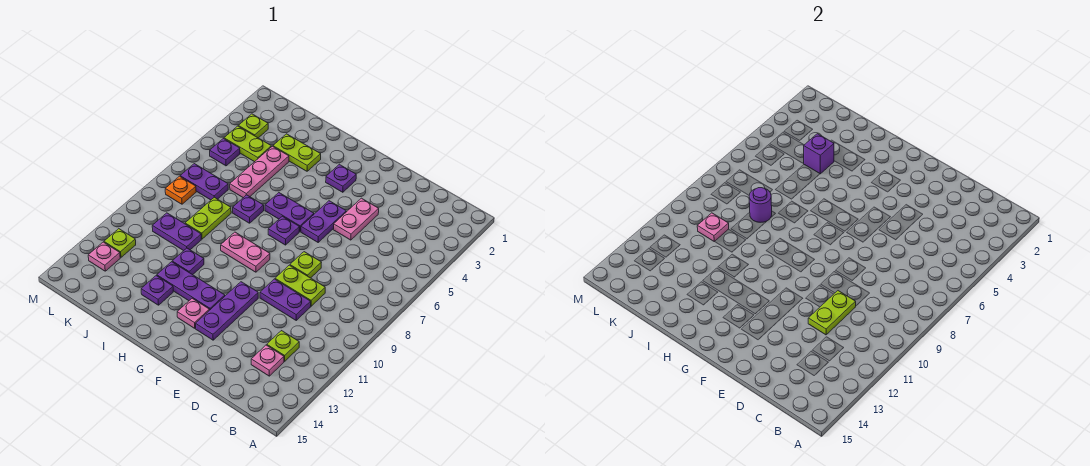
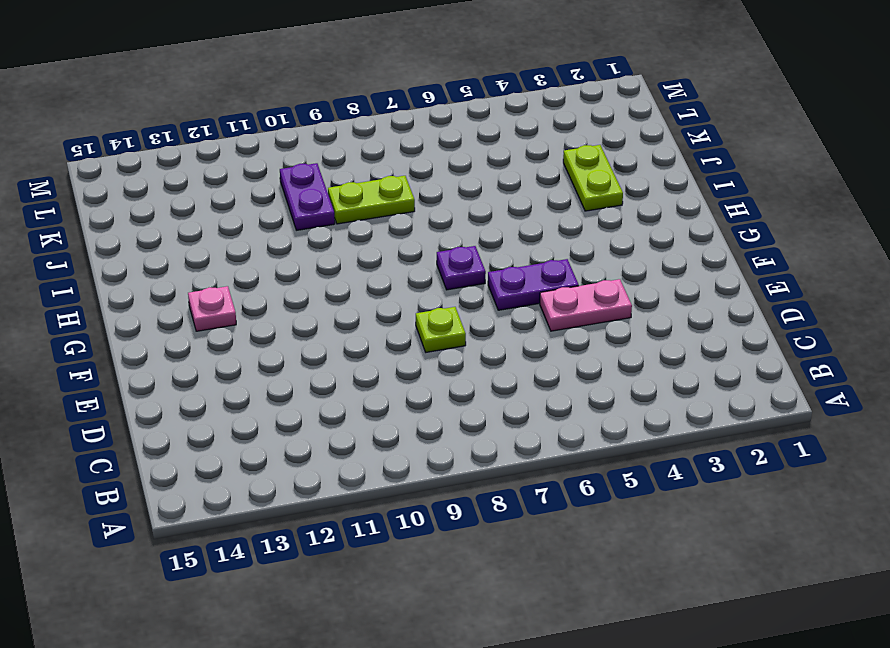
none -> lime 1x1 plate [267,331,299,361]
none -> pink 1x1 plate [251,345,284,376]
none -> lime 1x2 plate [275,265,325,306]
none -> purple 1x2 plate [260,279,311,320]

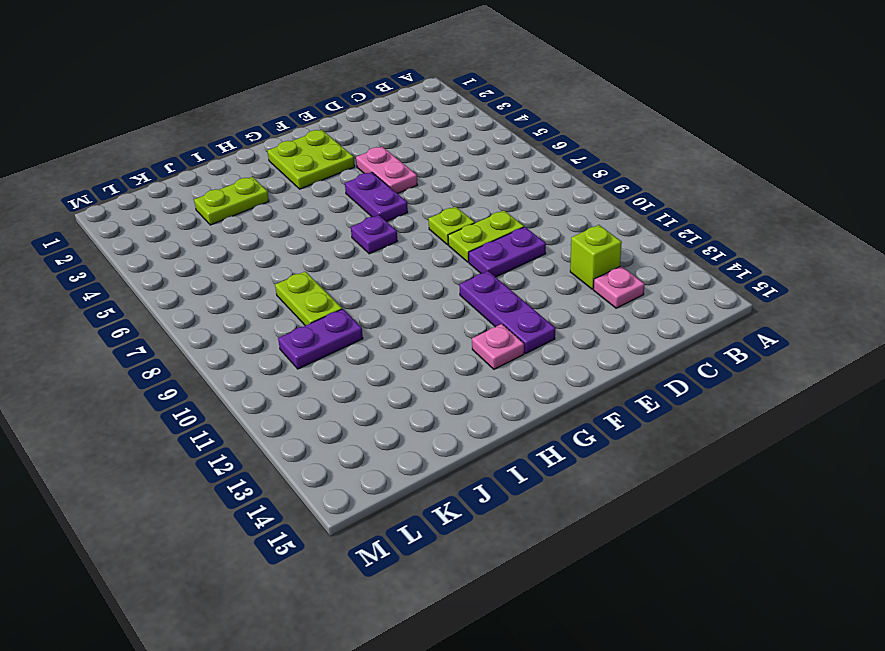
lime 1x1 brick [570,225,622,289] -> lime 1x1 plate [267,331,299,361]
lime 2x2 plate [267,130,355,189] -> purple 1x1 plate [326,164,356,192]
none -> purple 1x2 plate [265,193,314,232]
none -> pink 1x2 plate [221,232,270,272]
none -> purple 1x3 plate [157,262,225,310]
none -> purple 1x1 plate [233,195,264,223]

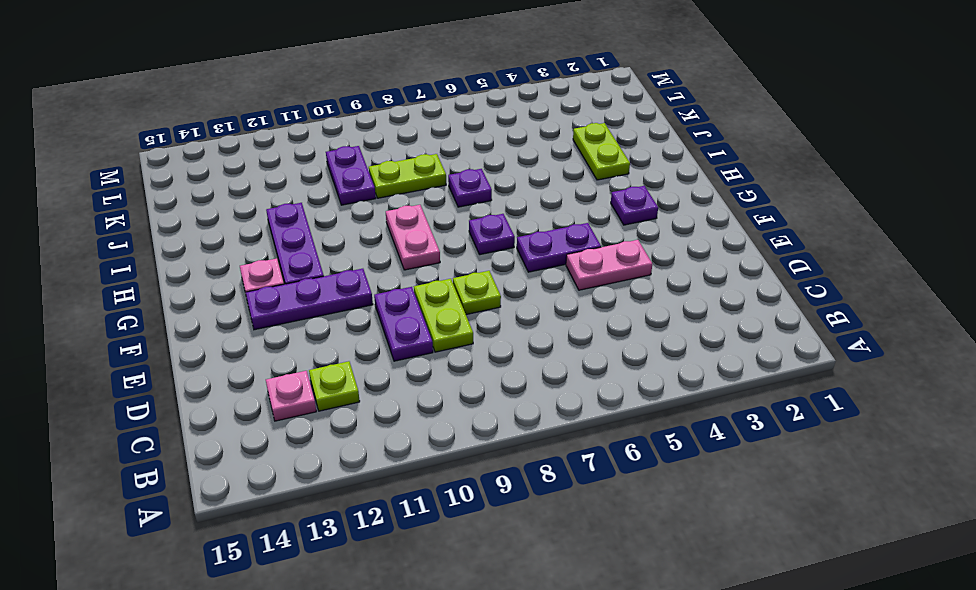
none -> purple 1x2 plate [265,193,314,232]
none -> purple 1x1 plate [172,248,204,275]
none -> purple 1x1 plate [141,276,173,305]
none -> pink 1x3 plate [230,146,289,198]

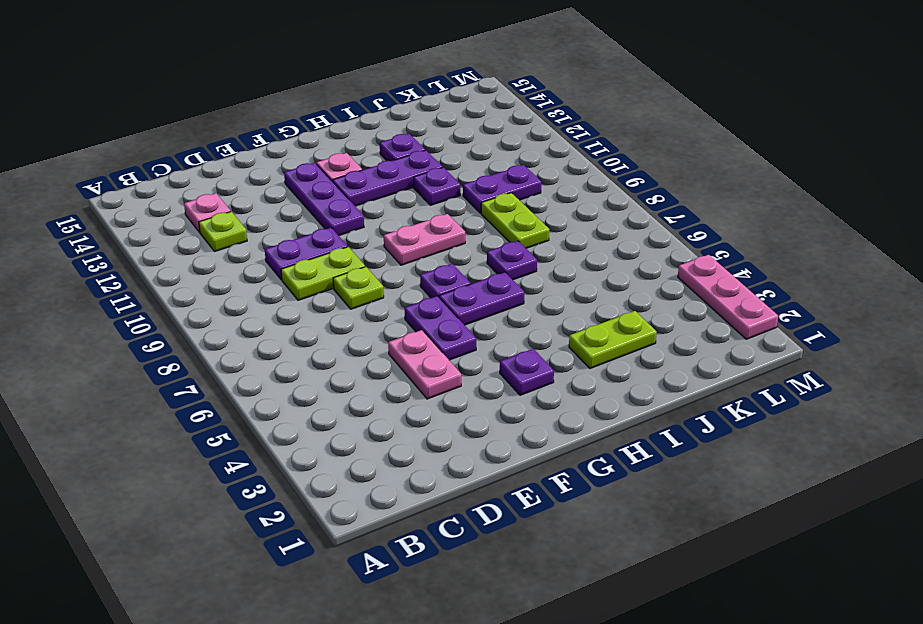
pink 1x3 plate [678,255,778,339] -> pink 1x3 plate moved to [230,146,289,198]
none -> lime 1x2 plate [224,126,271,162]
none -> purple 1x2 plate [180,164,228,200]
none -> lime 1x1 plate [239,114,268,138]
none -> purple 1x1 plate [210,139,240,166]

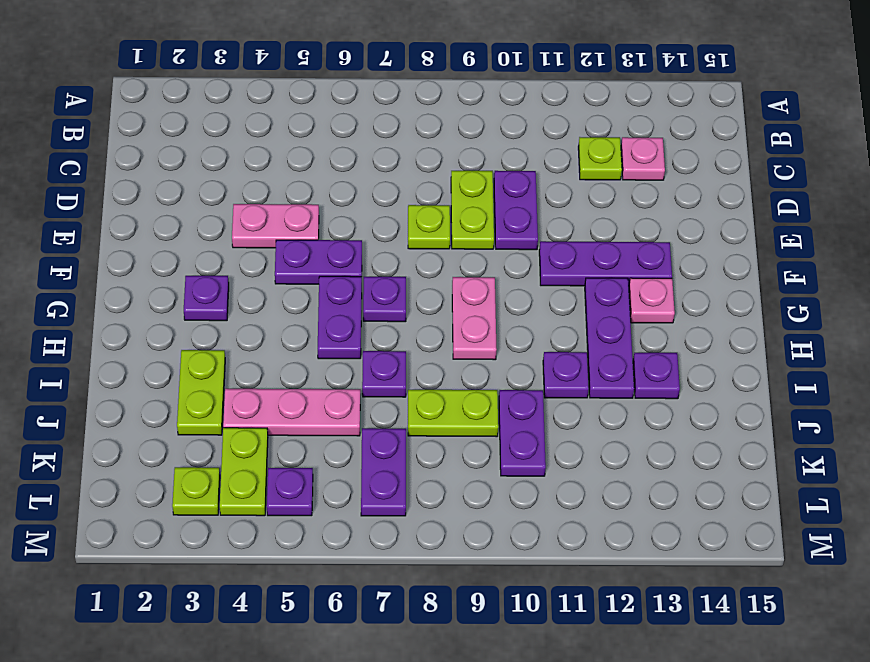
none -> orange 1x1 plate [165,176,196,204]
none -> lime 1x1 plate [104,229,136,257]
none -> pink 1x1 plate [88,242,120,271]
none -> lime 1x2 plate [808,291,856,335]

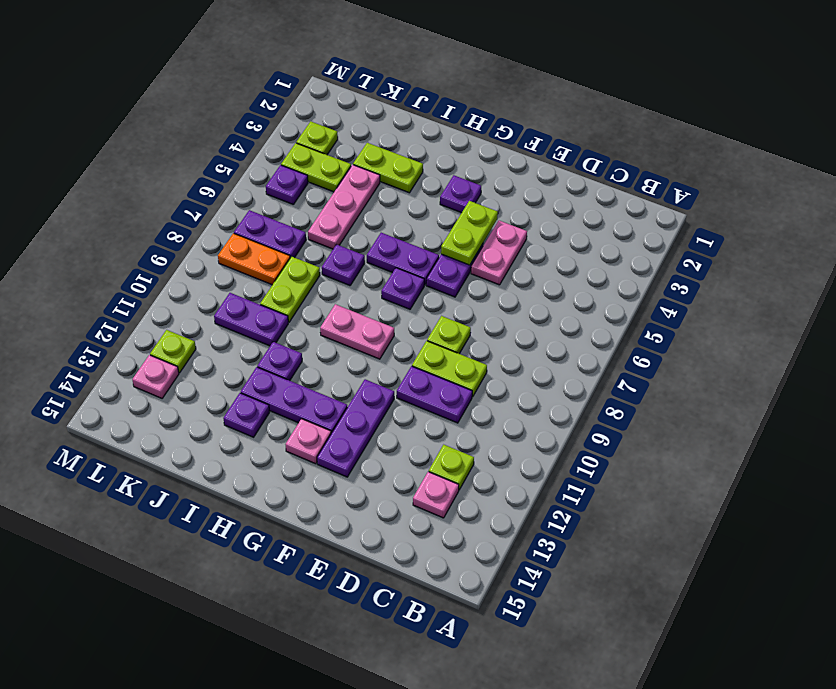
lime 1x2 plate [441,201,498,265] -> lime 1x2 plate moved to [808,291,856,335]
orange 1x2 plate [218,233,290,285] -> orange 1x1 plate [165,176,196,204]
none -> purple 1x1 brick [804,134,834,174]
none -> purple 1x1 round brick [749,188,772,222]
none -> pink 1x1 plate [697,213,729,242]

